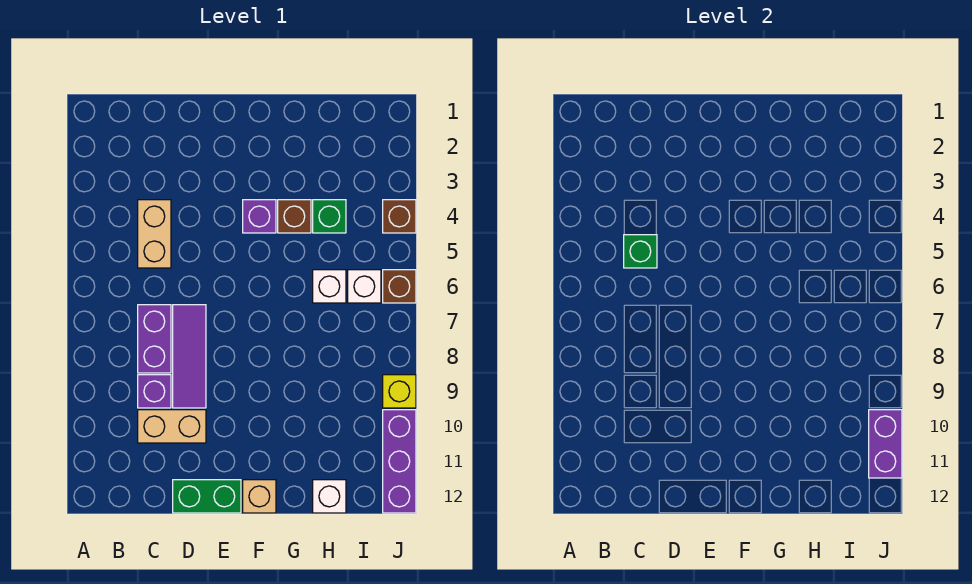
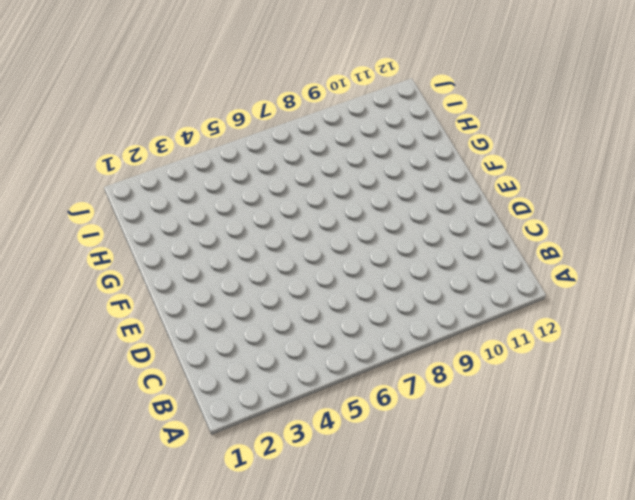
none -> tan 1x2 brick [138,200,171,268]
none -> purple 1x2 brick [138,305,171,373]
none -> purple 1x1 brick [138,375,171,408]

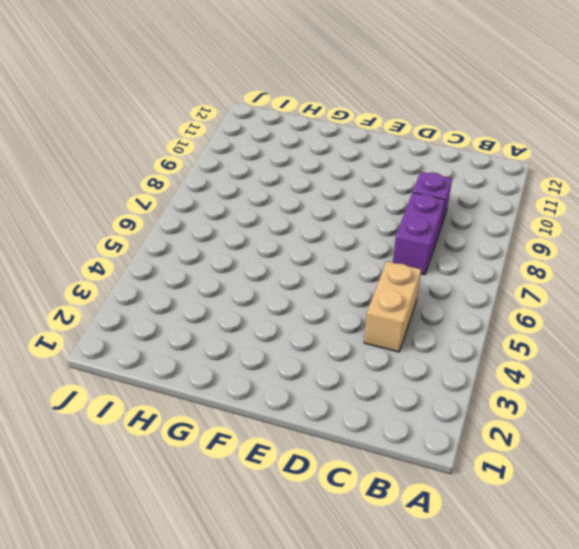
none -> tan 1x2 brick [138,410,206,443]
none -> purple 1x3 tile [173,305,206,408]
none -> green 1x2 brick [173,480,241,513]

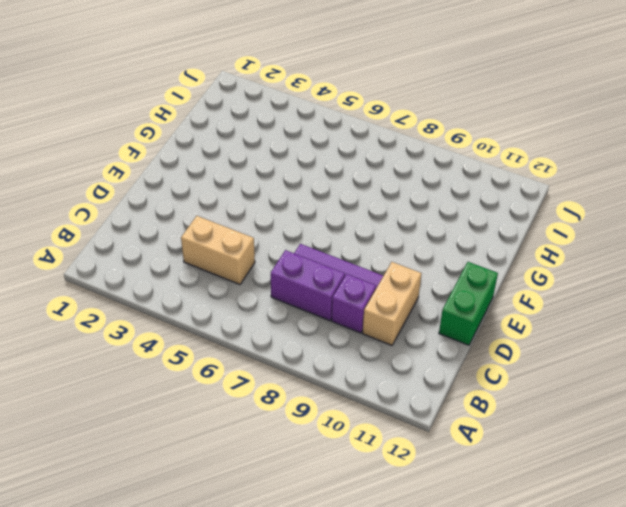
none -> purple 1x1 brick [243,200,276,233]
none -> tan 1x1 brick [243,480,276,513]
none -> brown 1x1 brick [278,200,311,233]

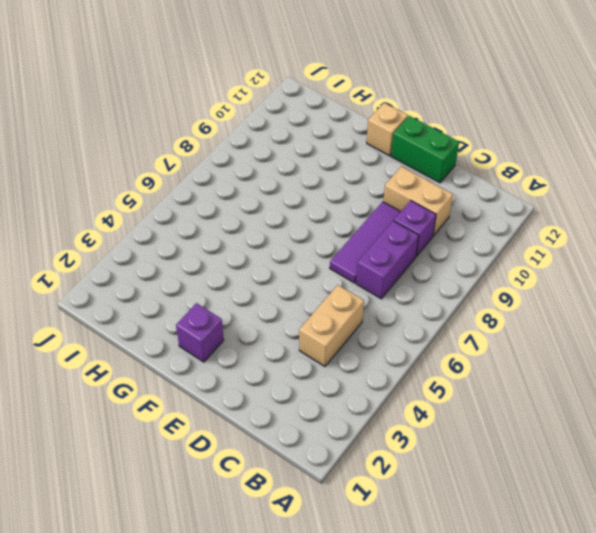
purple 1x1 brick [176,303,224,362] -> purple 1x1 brick moved to [243,200,276,233]
none -> brown 1x1 brick [278,200,311,233]
none -> green 1x1 brick [313,200,346,233]
none -> white 1x1 brick [313,270,346,303]

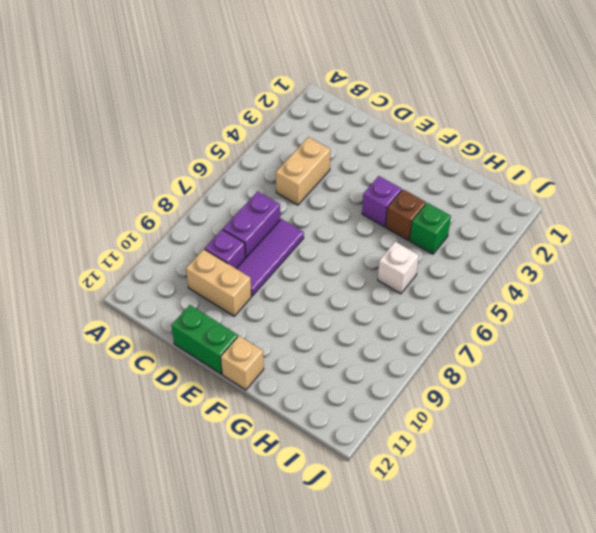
none -> white 1x1 brick [313,480,346,513]
none -> white 1x1 brick [348,270,381,303]
none -> brown 1x1 brick [383,200,416,233]

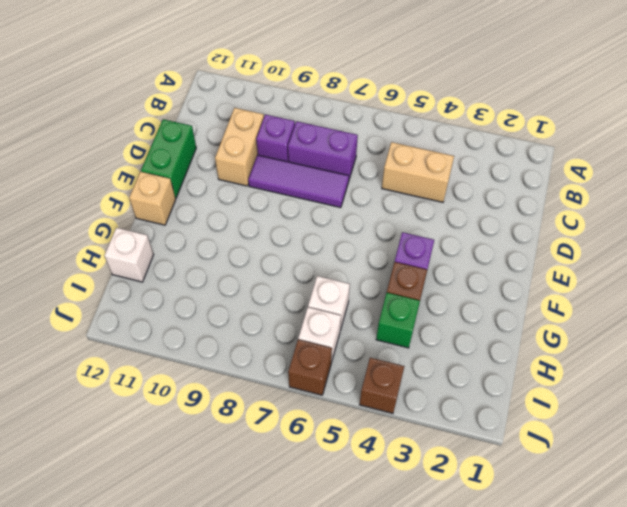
none -> yellow 1x1 brick [383,375,416,408]
none -> purple 1x3 brick [383,410,416,513]
none -> green 1x1 brick [624,235,657,268]

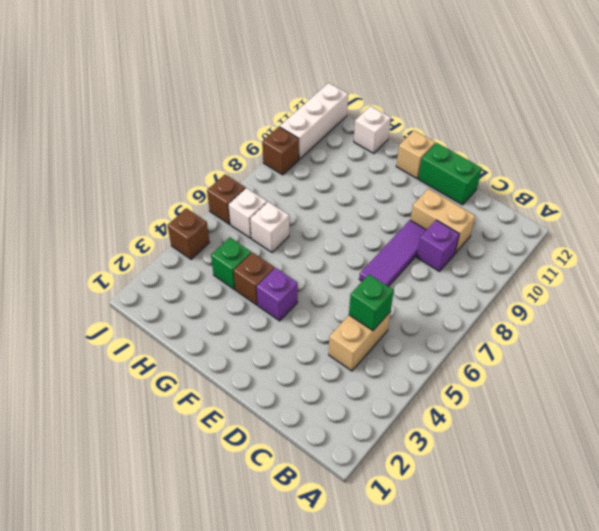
brown 1x1 brick [262,127,299,175] -> yellow 1x1 brick [383,375,416,408]
white 1x3 brick [280,83,348,159] -> purple 1x3 brick [383,410,416,513]
none -> purple 1x2 brick [138,305,171,373]
none -> purple 1x2 brick [869,410,902,478]

